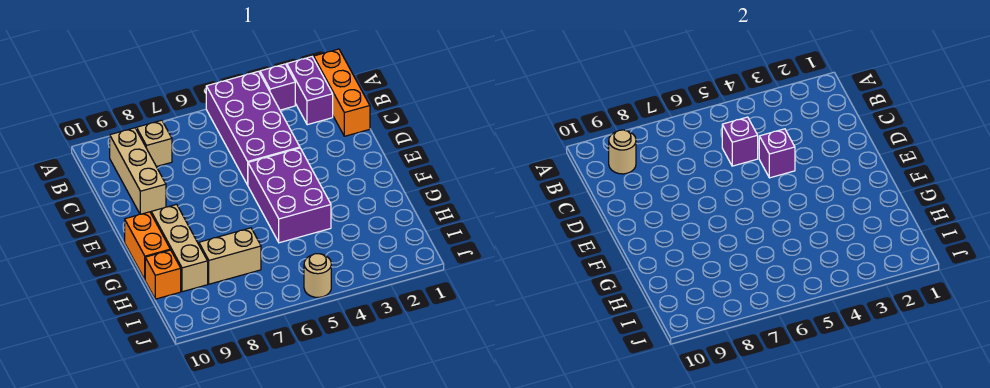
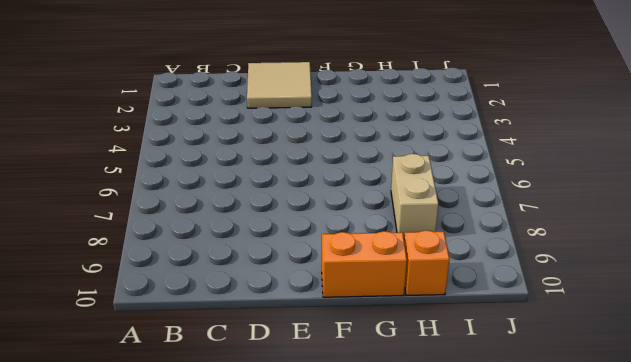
tan 2x2 tile [247,62,312,108] -> none
none -> orange 1x3 brick [314,49,370,136]
none -> purple 1x2 brick [287,57,333,125]
none -> purple 1x1 brick [260,64,295,110]

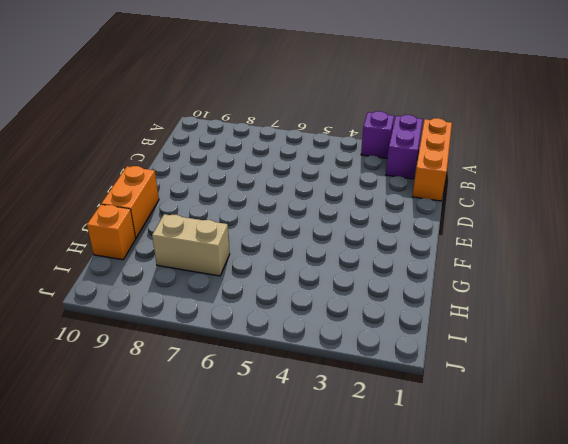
none -> purple 2x4 brick [206,71,300,185]
none -> tan 1x1 brick [136,120,172,167]
none -> tan 1x3 brick [110,128,166,214]

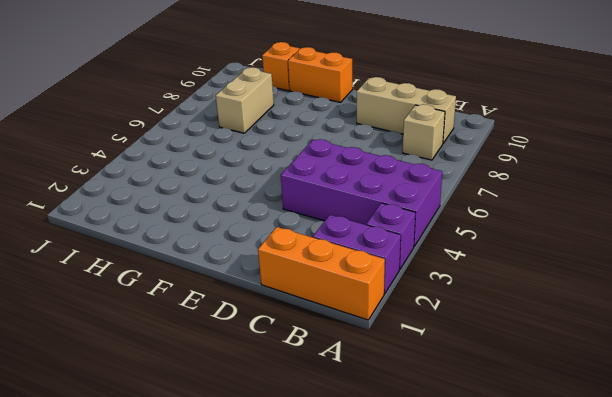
none -> purple 2x3 brick [248,148,331,243]
none -> tan 1x3 brick [151,204,208,292]
none -> tan 1x1 round brick [304,254,331,297]

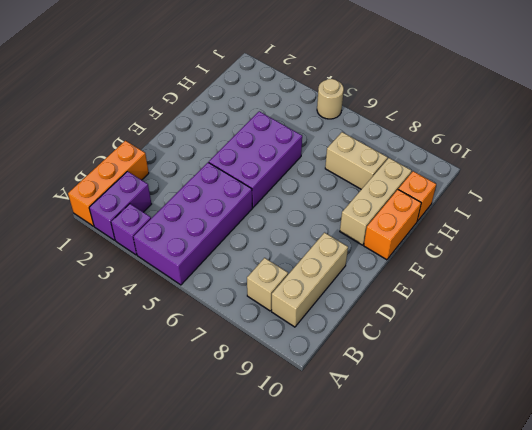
none -> tan 1x1 round brick [609,130,636,174]
none -> purple 1x1 brick [722,117,758,166]
none -> purple 1x1 brick [759,129,795,178]

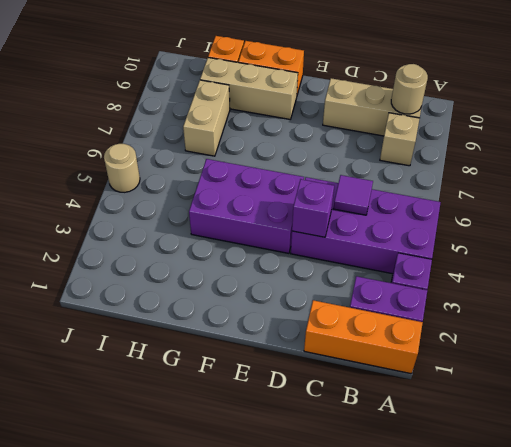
purple 1x1 tile [333,175,373,215] -> purple 1x1 brick [722,117,758,166]

